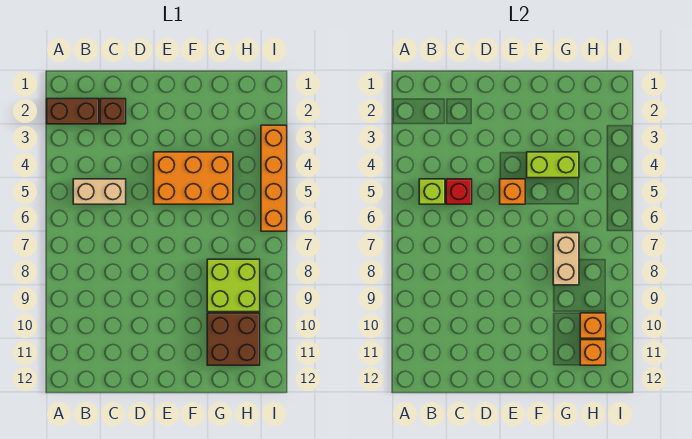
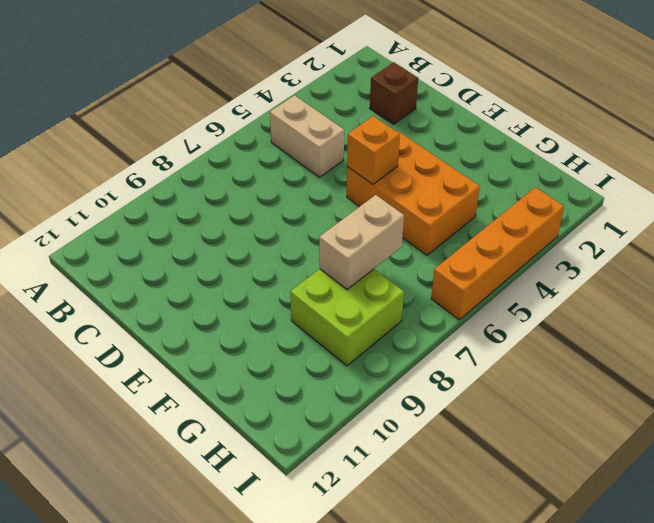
none -> brown 1x2 brick [47,99,99,124]
none -> brown 2x2 brick [207,313,260,365]
none -> lime 1x1 brick [419,179,445,204]

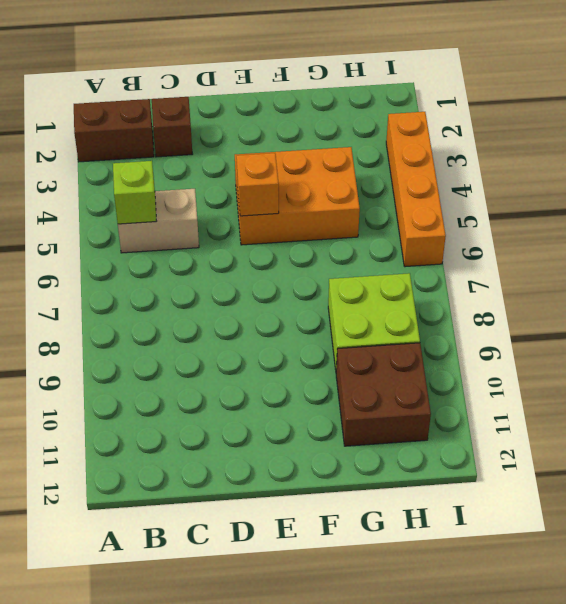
none -> red 1x1 brick [446,179,472,204]
none -> lime 1x2 brick [527,152,579,178]
none -> tan 1x2 brick [553,233,579,285]

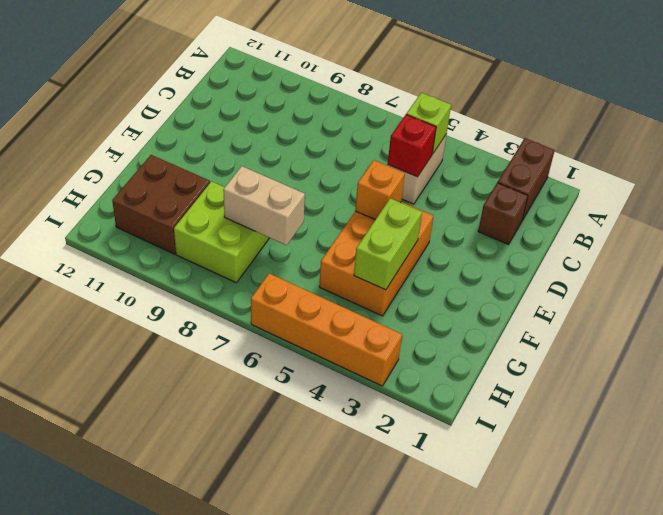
none -> orange 1x1 brick [580,313,606,338]
none -> orange 1x1 brick [580,340,606,365]

